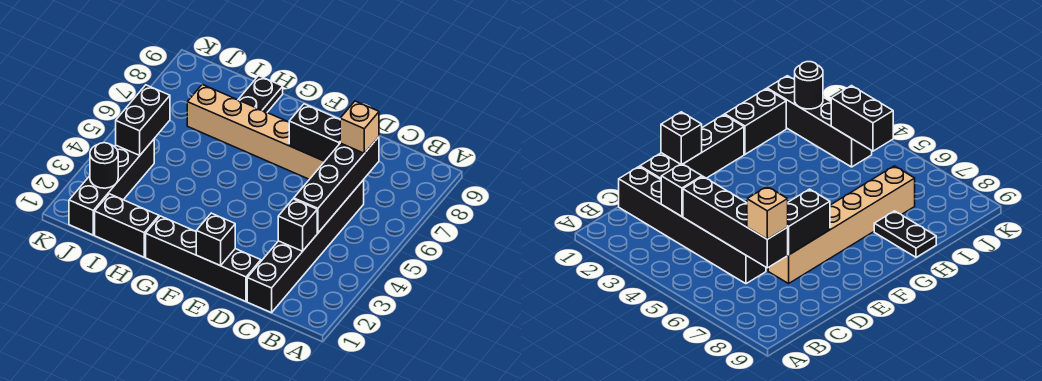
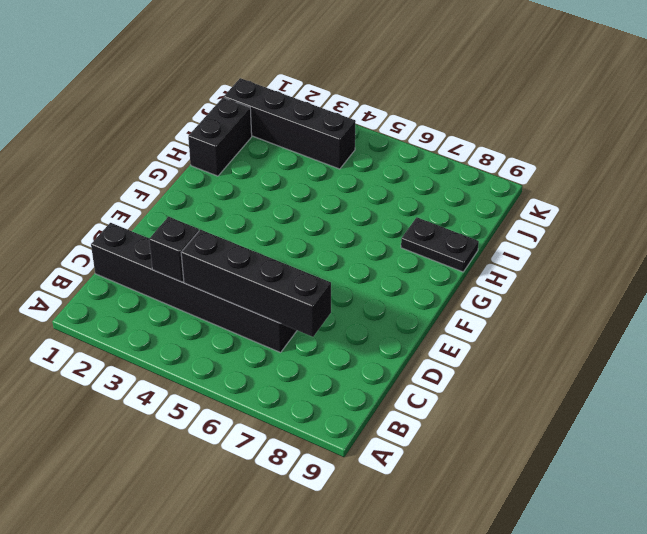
none -> black 1x4 brick [146,216,261,301]
none -> tan 1x6 brick [187,85,325,179]
none -> black 1x2 brick [289,104,340,161]

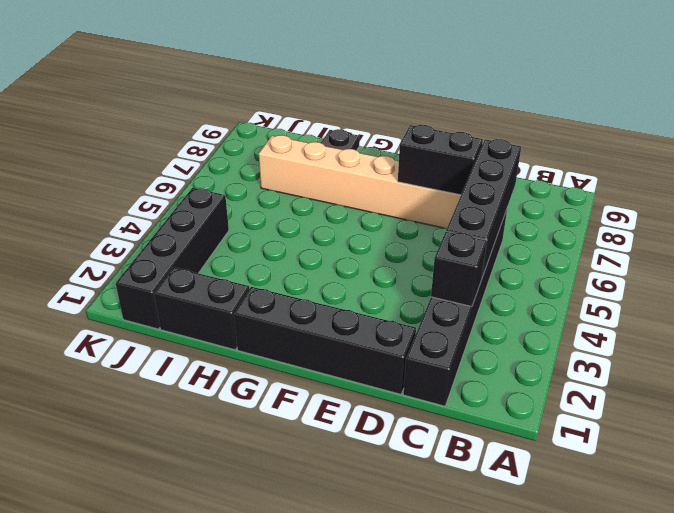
none -> black 1x1 brick [196,213,235,266]
none -> black 1x1 round brick [90,143,118,188]
none -> black 1x2 brick [116,85,170,156]

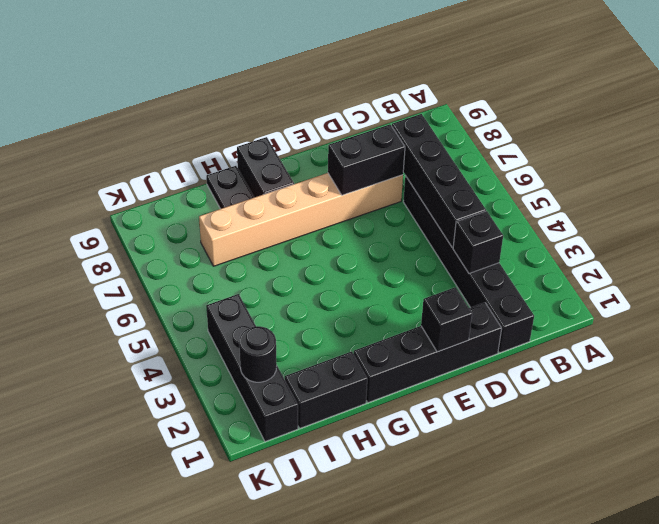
black 1x2 brick [237,137,294,197] -> black 1x2 brick moved to [116,85,170,156]
none -> tan 1x1 brick [340,101,379,153]

